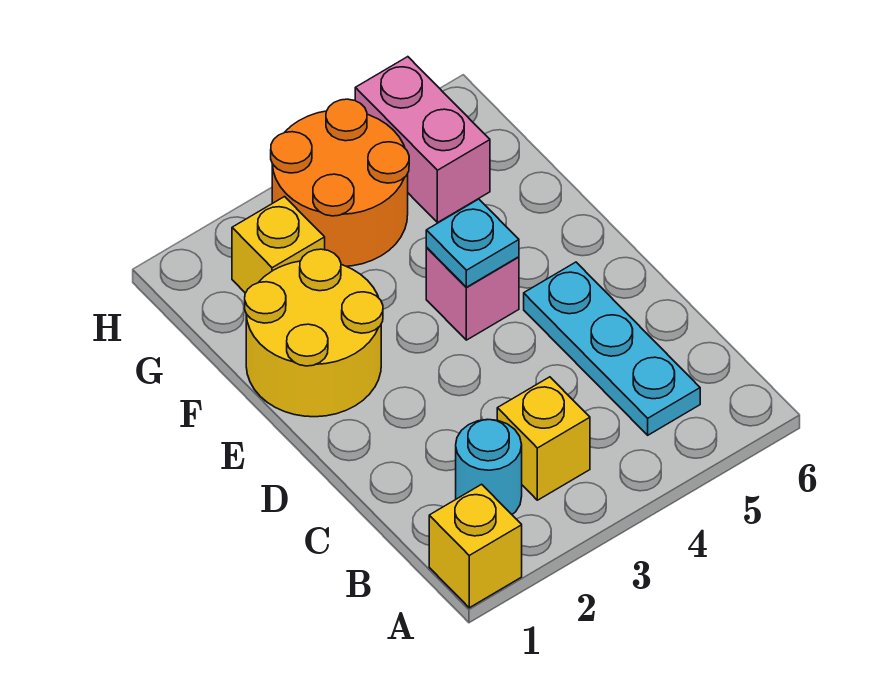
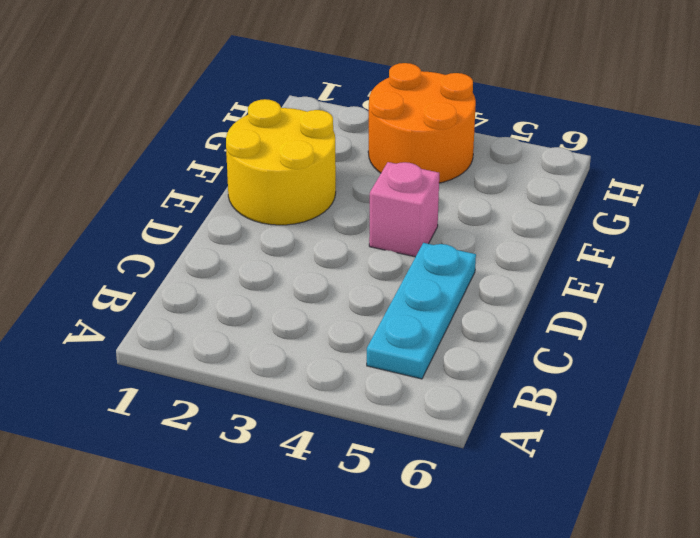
none -> yellow 1x1 brick [429,484,522,608]
none -> cyan 1x1 round brick [456,420,522,514]

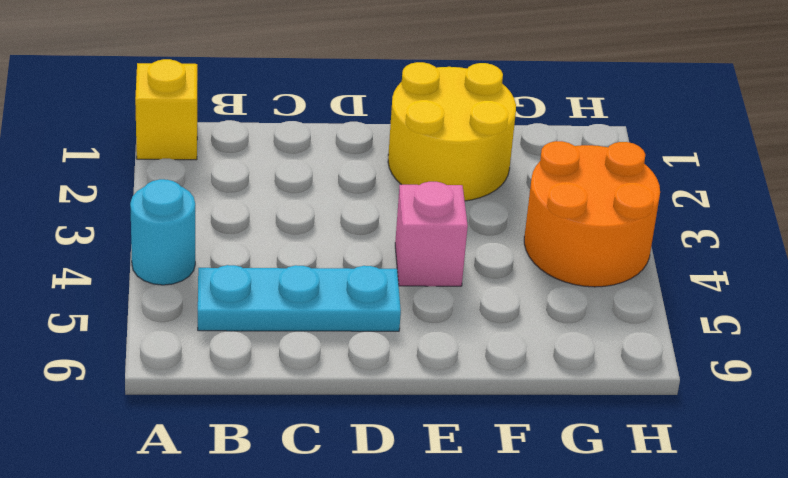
cyan 1x1 round brick [130,179,195,285] -> cyan 1x1 round brick moved to [456,420,522,514]
none -> yellow 1x1 brick [497,377,590,500]
none -> yellow 1x1 brick [232,197,325,293]

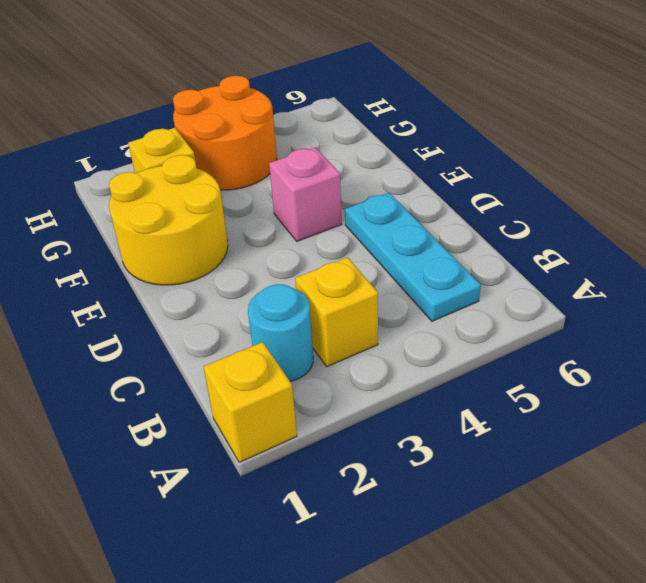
none -> pink 1x2 brick [355,57,490,223]
none -> cyan 1x1 plate [426,199,519,287]

